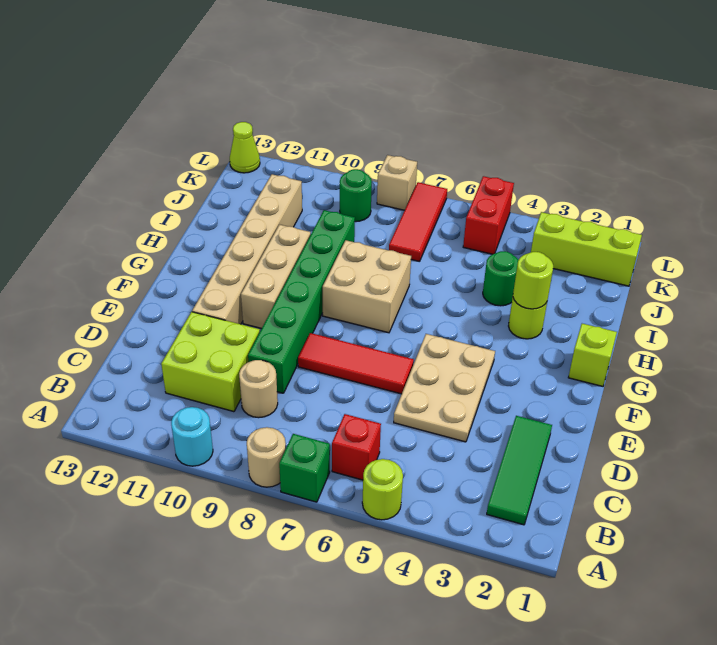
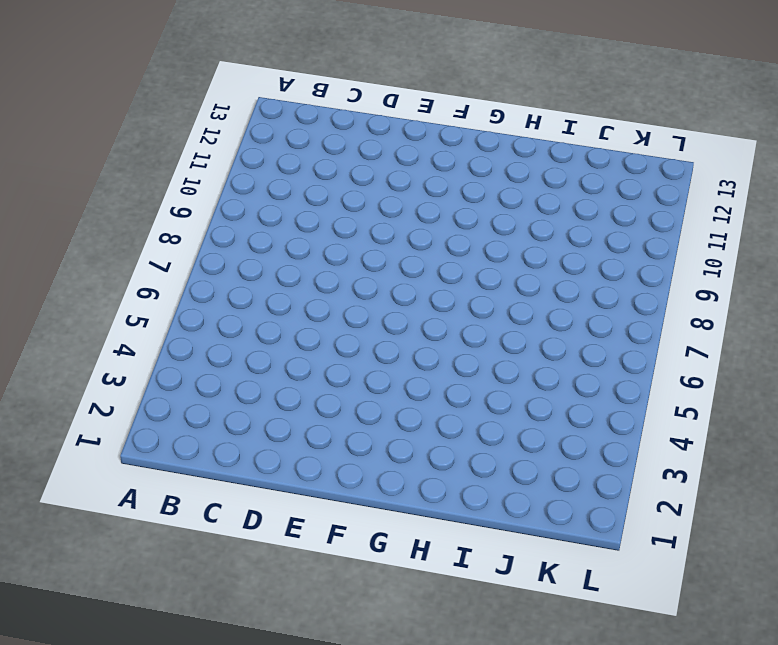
none -> lime 1x1 round brick [362,459,403,520]
none -> green 1x1 brick [279,434,330,502]
none -> tan 1x1 round brick [247,427,286,487]

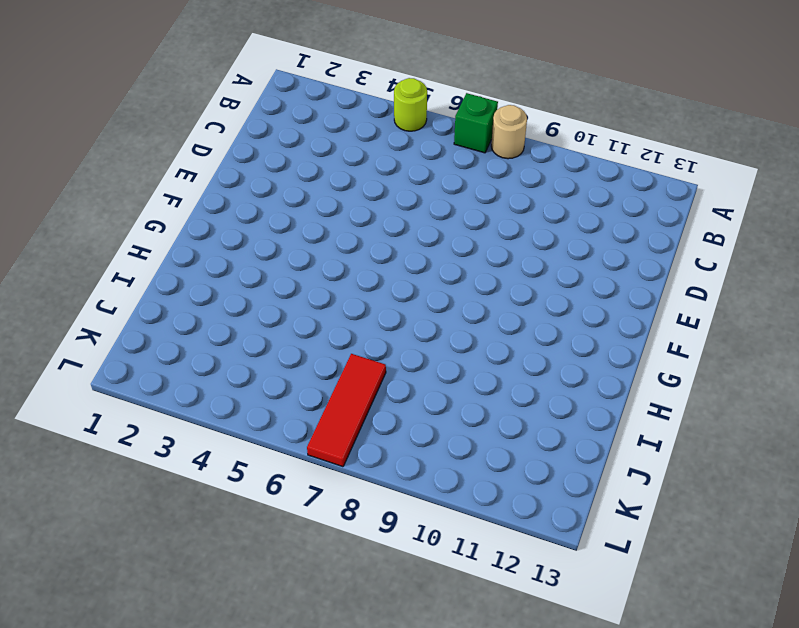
none -> cyan 1x1 round brick [171,407,213,466]
none -> green 1x3 tile [487,416,552,525]
none -> red 1x1 brick [332,414,381,480]

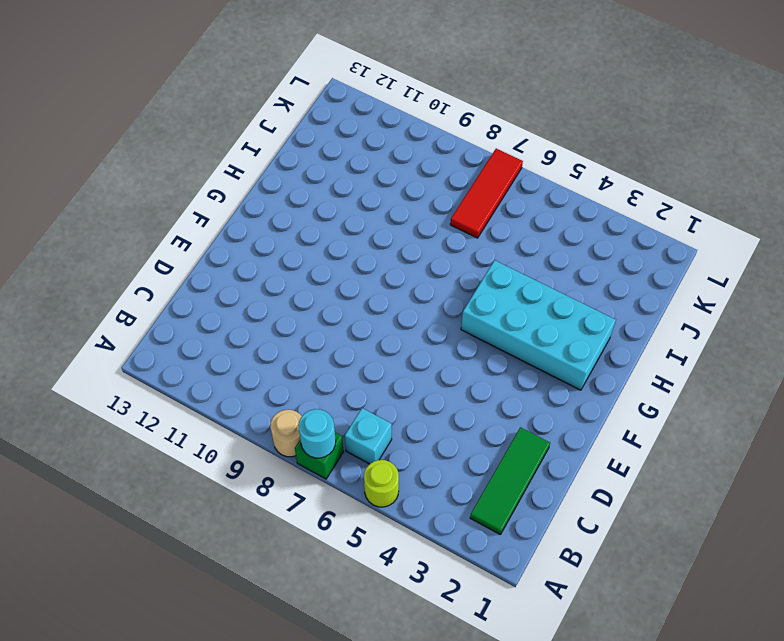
cyan 1x1 round brick [299,409,336,458] -> cyan 1x1 round brick moved to [171,407,213,466]
cyan 1x1 brick [345,408,392,464] -> red 1x1 brick [332,414,381,480]
cyan 2x4 brick [461,260,616,390] -> lime 1x1 round brick [509,298,547,339]
none -> tan 1x1 round brick [239,360,278,418]
none -> lime 2x2 brick [161,312,260,412]
none -> tan 2x3 plate [394,334,495,442]

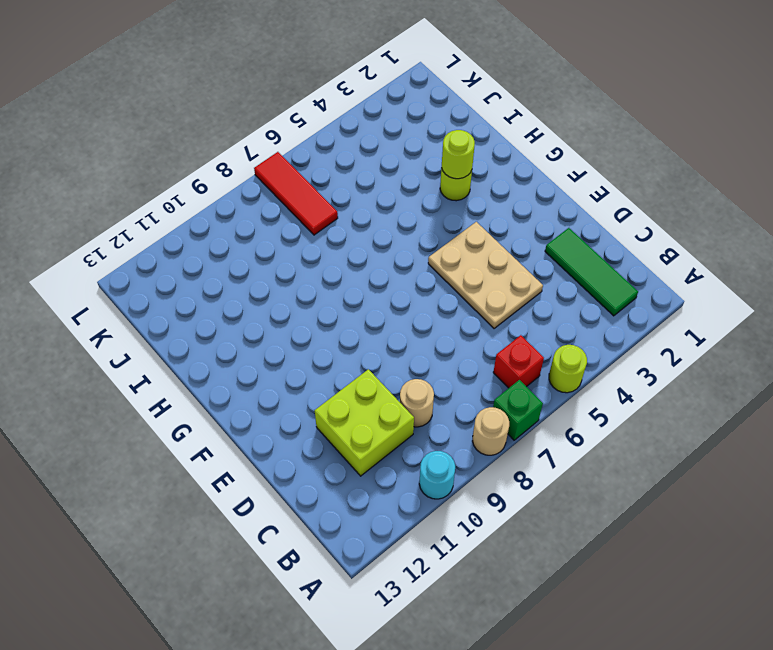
none -> green 1x6 brick [248,210,355,393]
none -> red 1x3 tile [298,333,414,394]
none -> tan 1x6 brick [192,174,302,324]

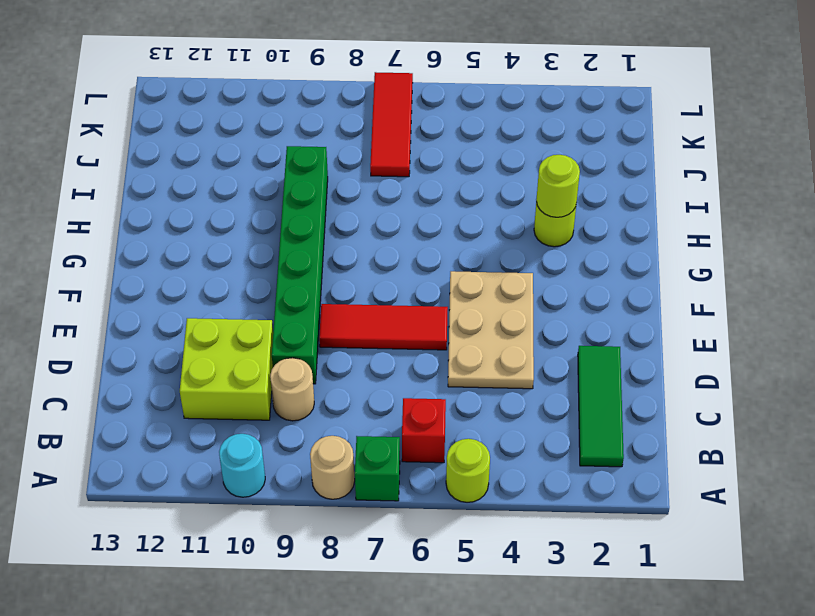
none -> tan 1x6 brick [192,174,302,324]
none -> tan 1x3 brick [241,225,311,329]
none -> lime 1x1 brick [568,324,617,386]

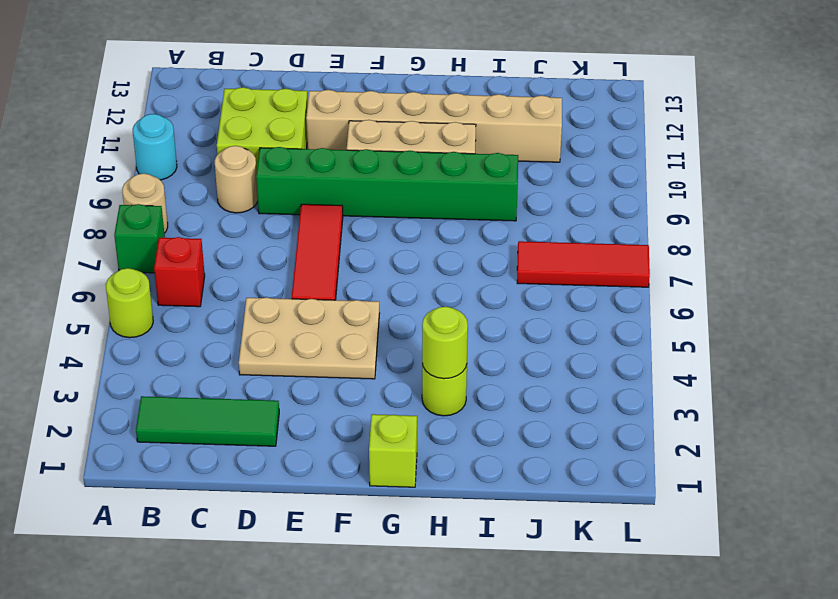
none -> tan 2x2 brick [323,240,411,333]
none -> green 1x1 round brick [483,251,518,306]
none -> lime 1x3 brick [531,212,642,286]

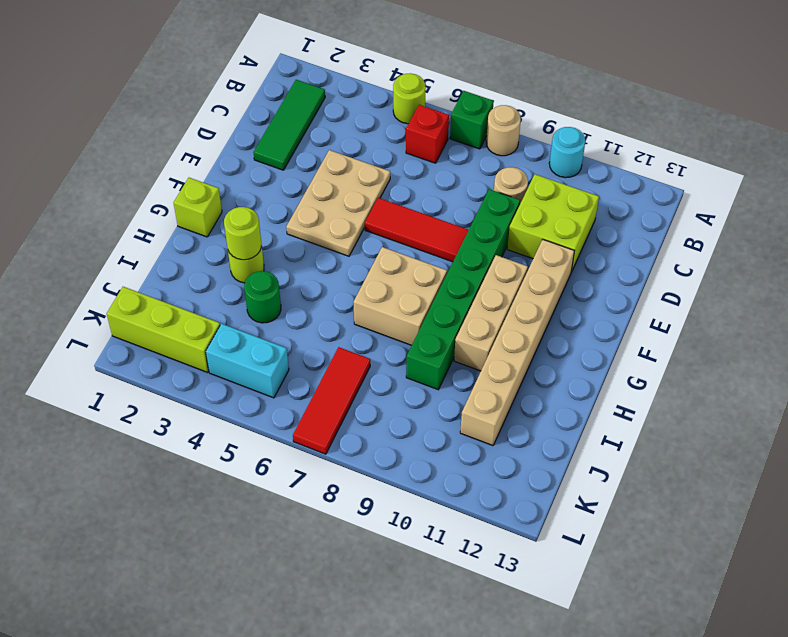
cyan 1x2 brick [206,324,289,398] -> red 1x2 brick [463,176,514,254]
none -> green 1x1 round brick [340,169,372,222]
none -> tan 1x1 brick [377,155,417,210]
none -> lime 1x1 cone [230,122,260,173]

